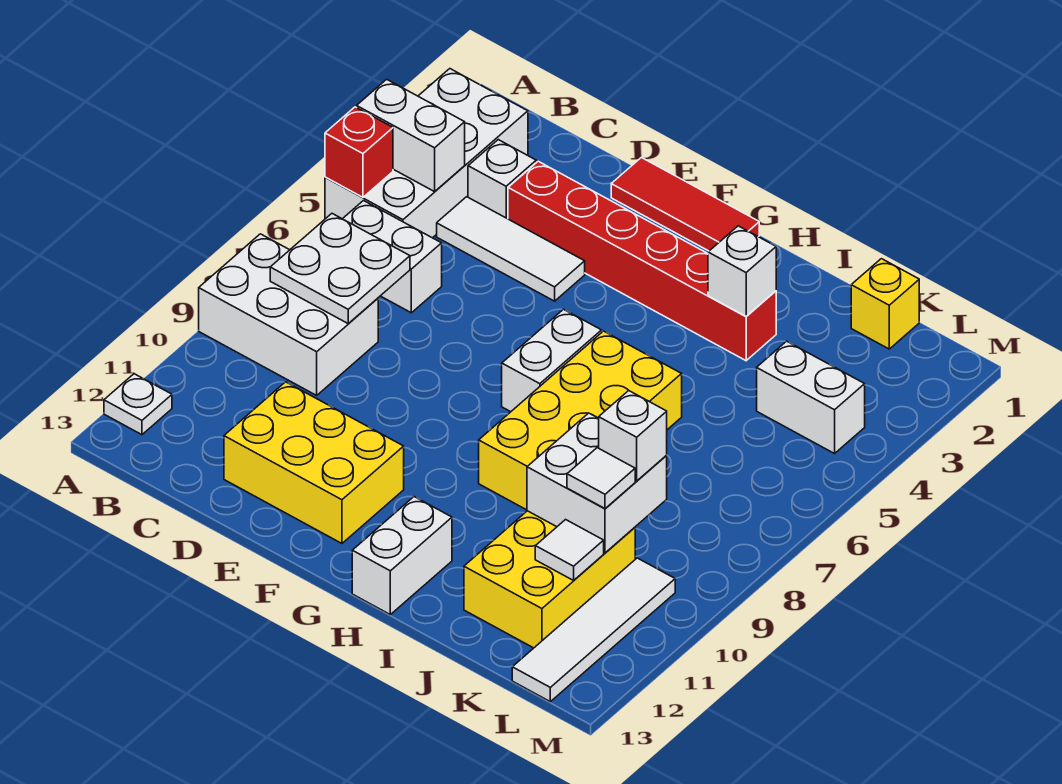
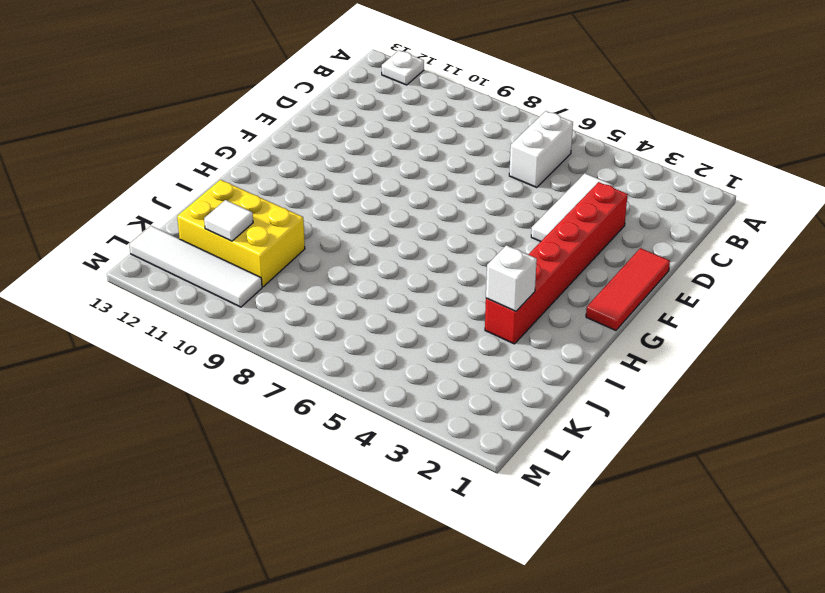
none -> white 2x4 brick [325,69,528,238]
none -> white 2x3 brick [199,234,378,395]
none -> white 1x1 brick [468,140,536,219]

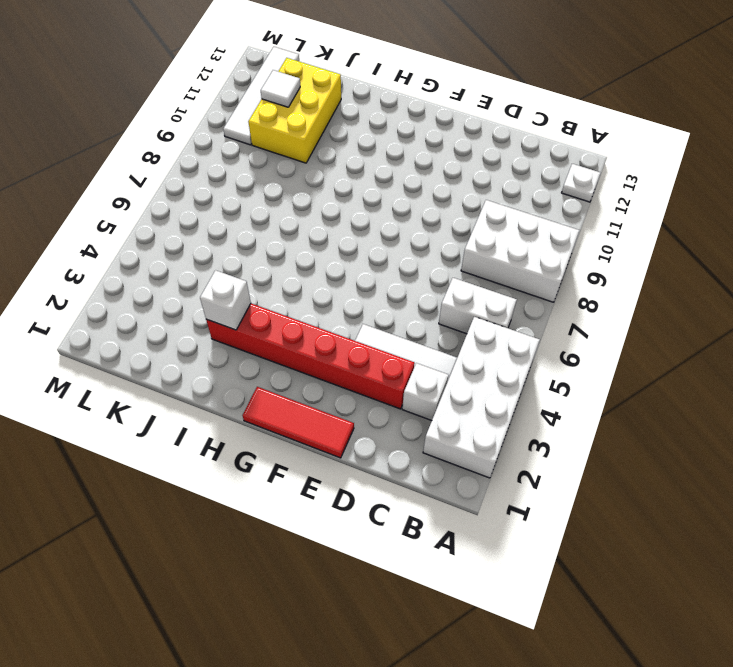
none -> yellow 2x3 brick [224,382,404,543]
none -> white 1x2 brick [502,309,602,412]
none -> yellow 2x4 brick [479,331,682,510]

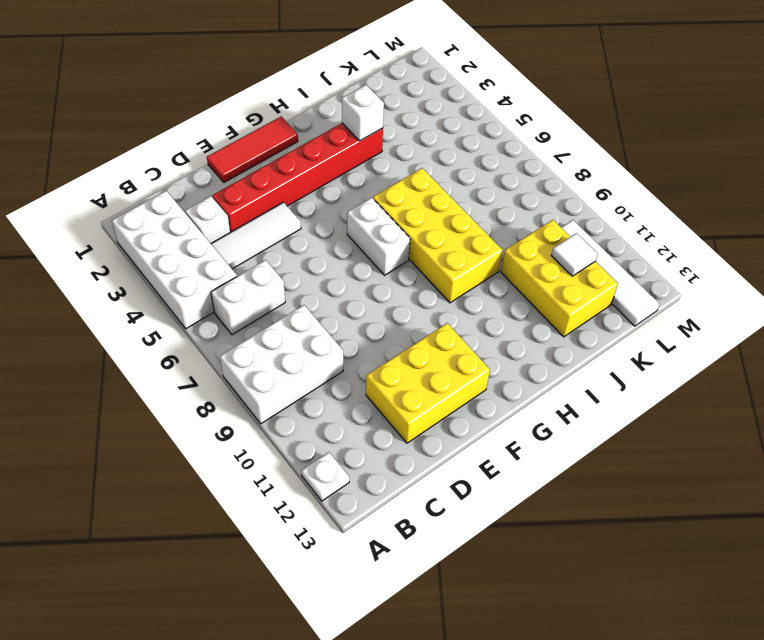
none -> white 1x2 brick [352,497,452,614]
none -> yellow 1x1 brick [851,259,919,349]
none -> white 1x2 brick [757,341,865,454]

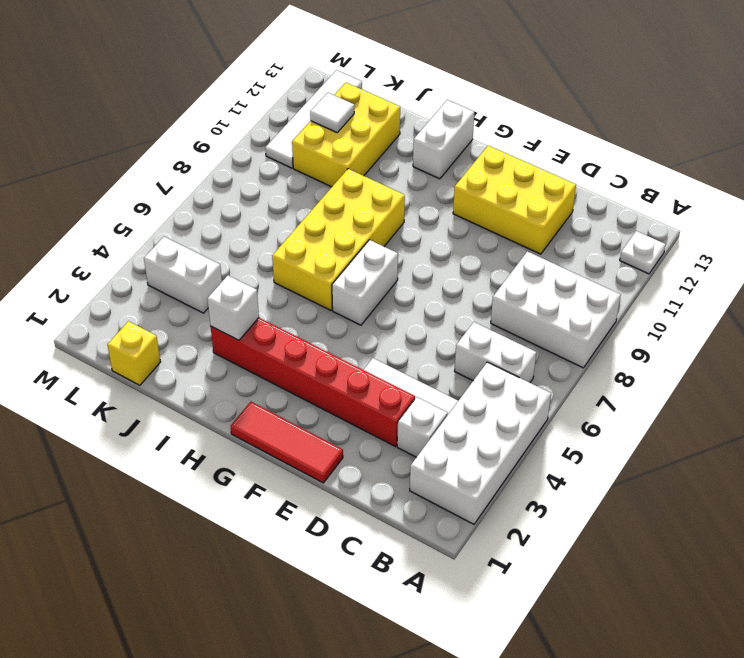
none -> white 1x2 brick [357,79,465,192]
none -> red 1x1 brick [325,107,393,197]
none -> white 2x2 plate [270,214,410,323]

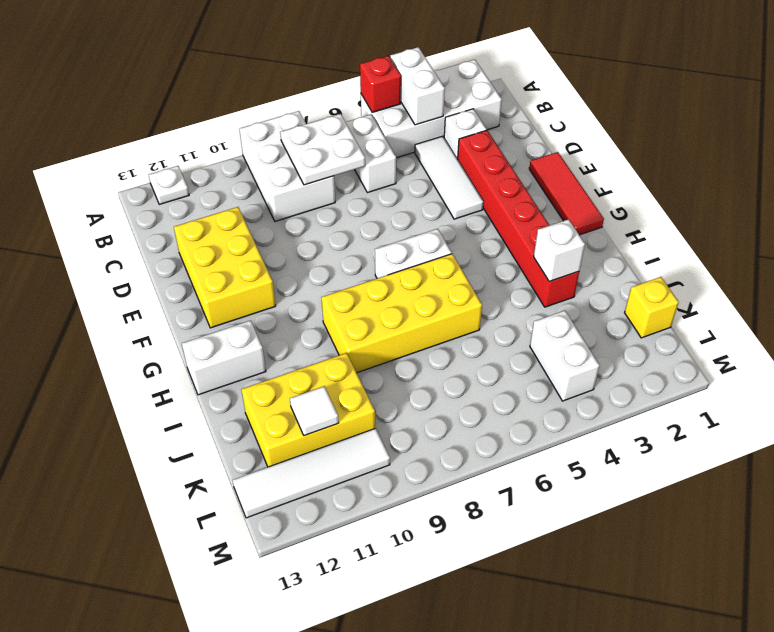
none -> white 2x2 brick [527,413,667,553]
none -> white 1x1 brick [599,391,667,481]
none -> white 1x1 tile [567,448,635,509]

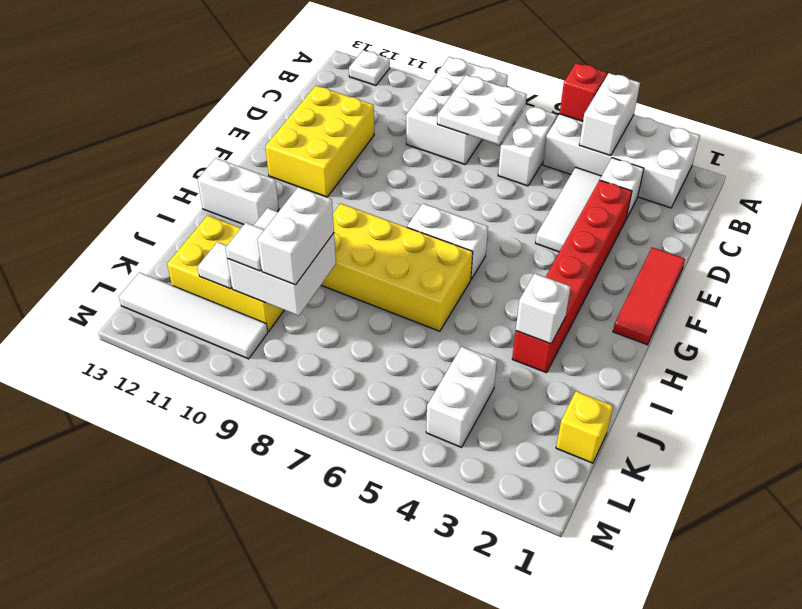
white 1x2 brick [257,187,334,285] -> white 1x1 brick [599,391,667,481]

